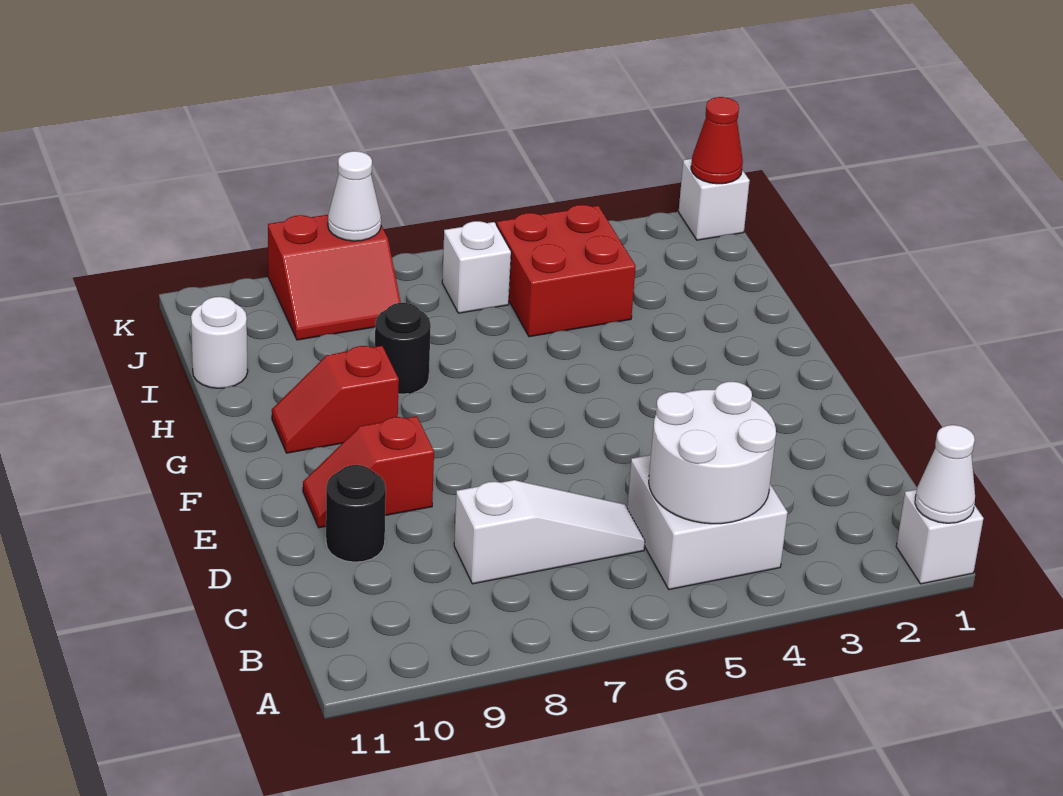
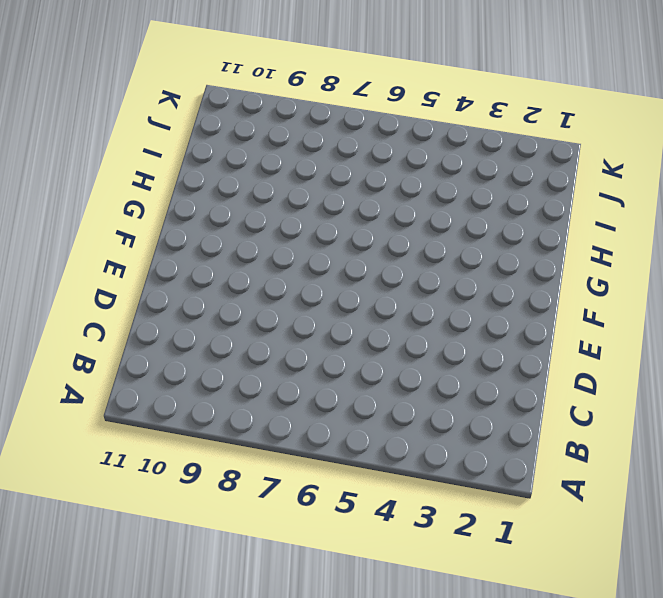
none -> white 1x1 brick [896,489,984,584]
none -> white 2x2 brick [627,455,788,590]
none -> white 1x3 slope [454,480,645,584]

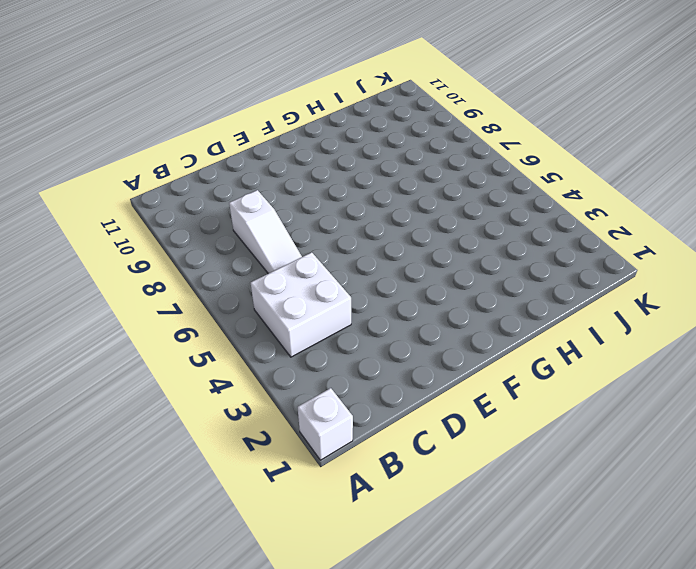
none -> black 1x1 round brick [326,465,386,562]
none -> red 1x2 slope [303,416,434,528]
none -> red 1x2 slope [272,346,399,453]

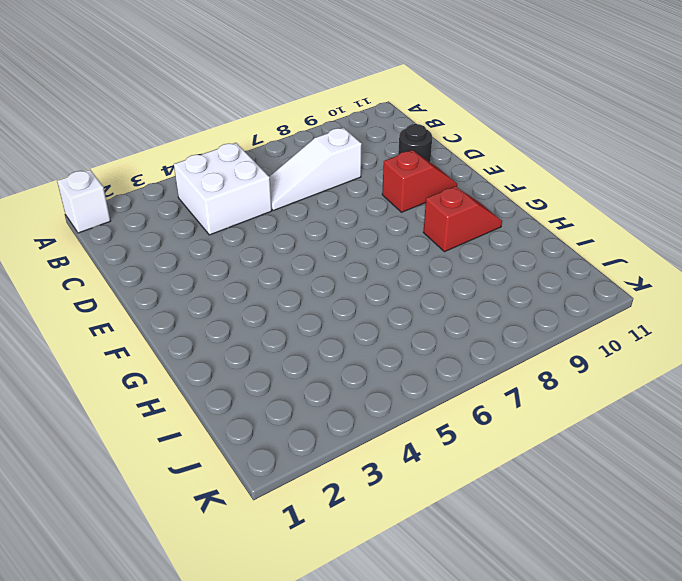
none -> black 1x1 round brick [375,303,431,394]
none -> red 2x2 brick [497,205,636,337]
none -> white 1x1 round brick [191,297,248,388]

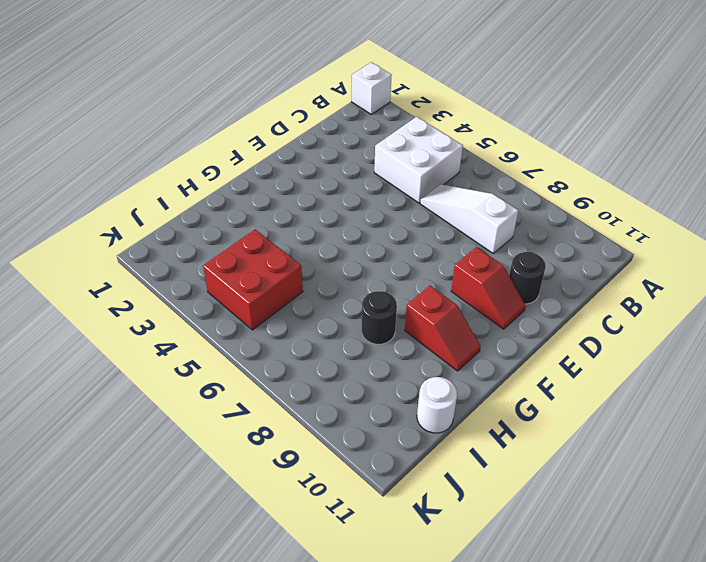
none -> white 1x1 brick [442,221,511,313]
none -> red 2x2 slope [268,215,401,340]
none -> white 1x1 brick [679,159,750,240]

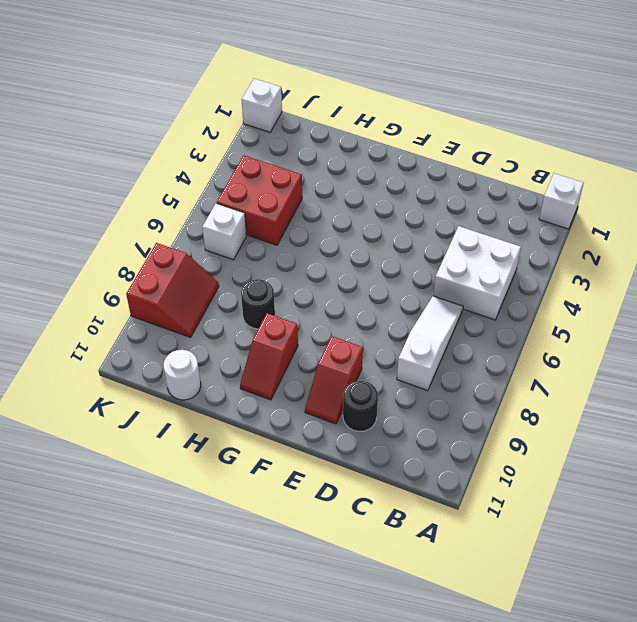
none -> white 1x1 cone [915,425,975,523]
none -> white 2x2 round brick [649,382,776,524]
none -> red 1x1 cone [691,97,743,184]

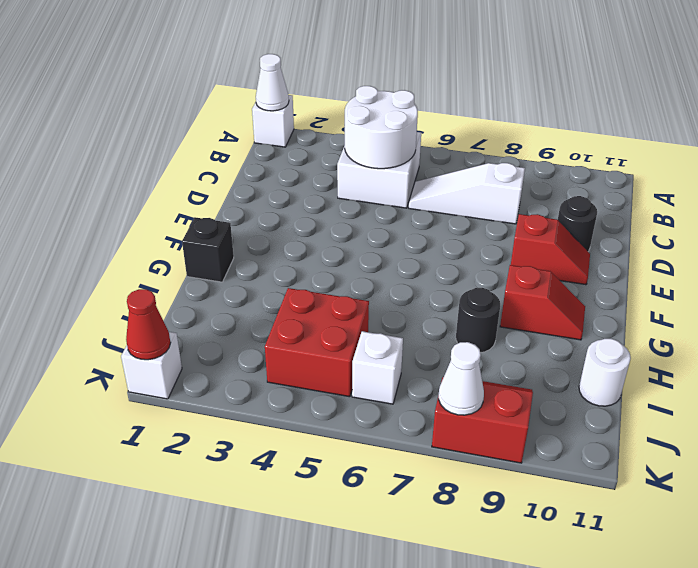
black 1x1 brick [182,217,234,282] -> none

